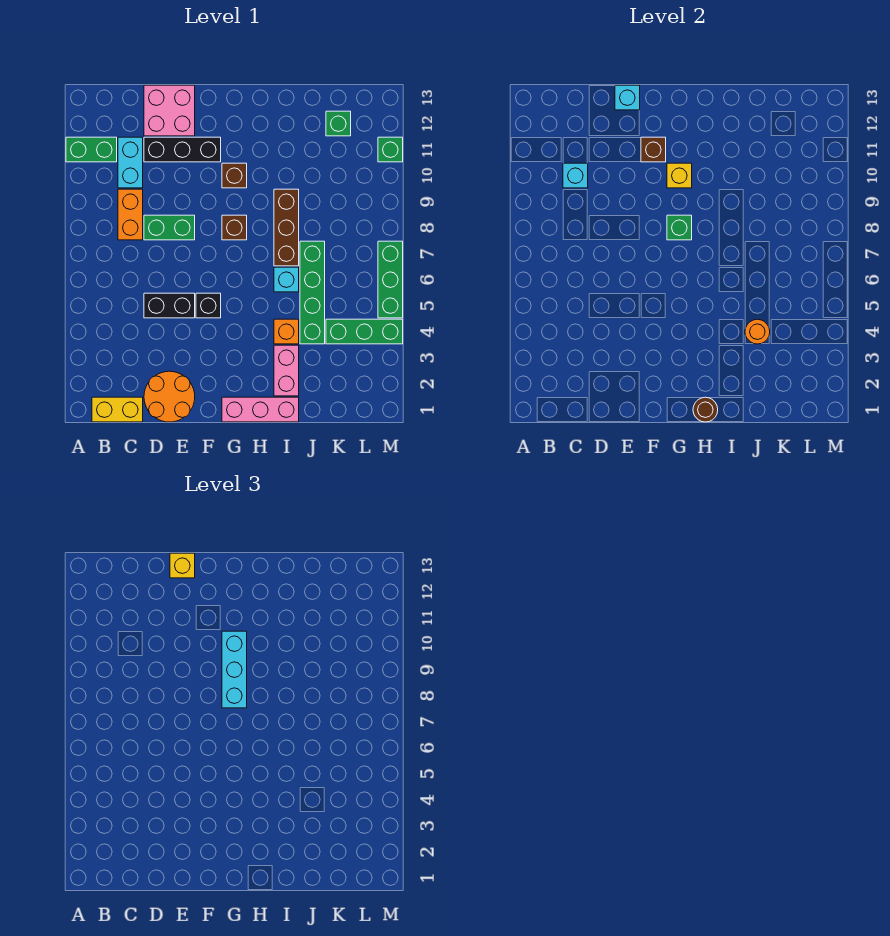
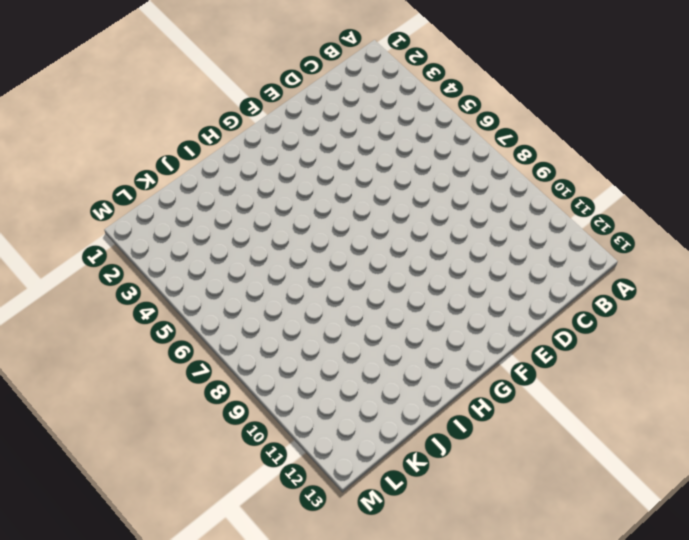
none -> green 1x2 brick [66,137,117,162]
none -> yellow 1x2 brick [92,397,143,422]
none -> orange 1x2 brick [118,189,143,240]
none -> cyan 1x2 brick [118,137,143,188]

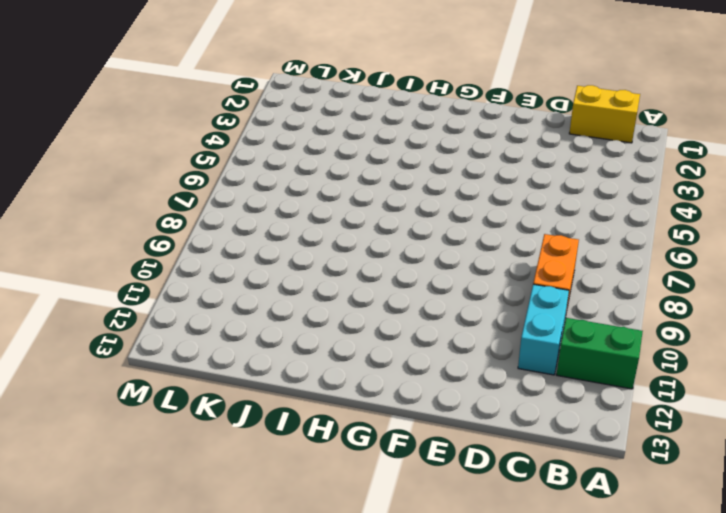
none -> orange 2x2 round brick [144,371,195,422]
none -> black 1x2 brick [144,293,195,318]
none -> green 1x2 brick [144,215,195,240]
none -> black 1x3 brick [144,137,221,162]

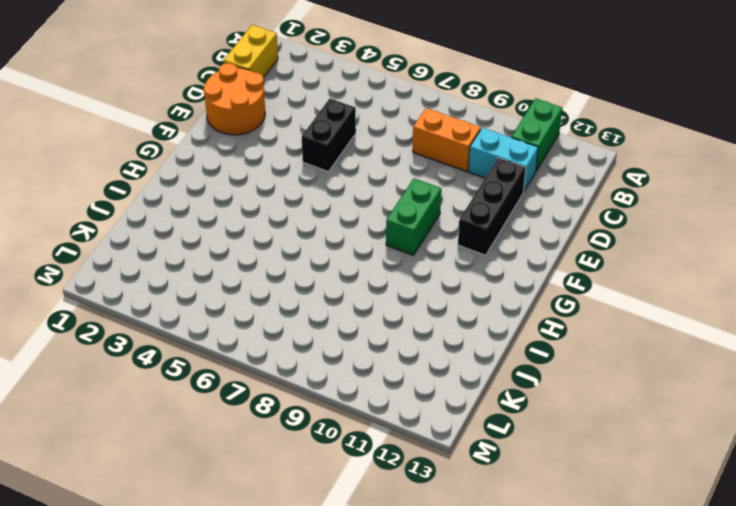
green 1x2 brick [386,178,441,255] -> green 1x2 brick moved to [144,215,195,240]
none -> pink 2x2 brick [144,85,195,136]
none -> black 1x1 brick [196,293,221,318]
none -> pink 1x3 brick [222,397,299,422]
none -> brown 1x1 brick [222,215,247,240]

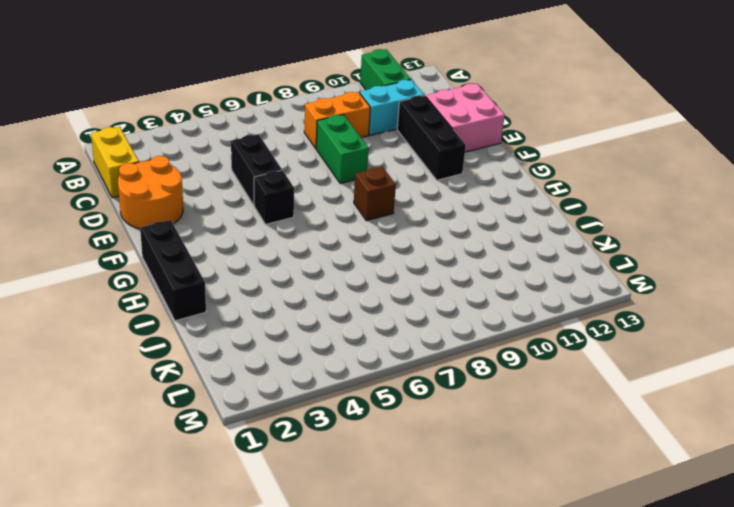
black 1x3 brick [140,220,206,321] -> pink 1x3 brick [222,397,299,422]
none -> brown 1x1 brick [222,163,247,188]
none -> pink 1x2 brick [274,345,299,396]
none -> orange 1x1 brick [274,319,299,344]
none -> cyan 1x1 brick [274,267,299,292]

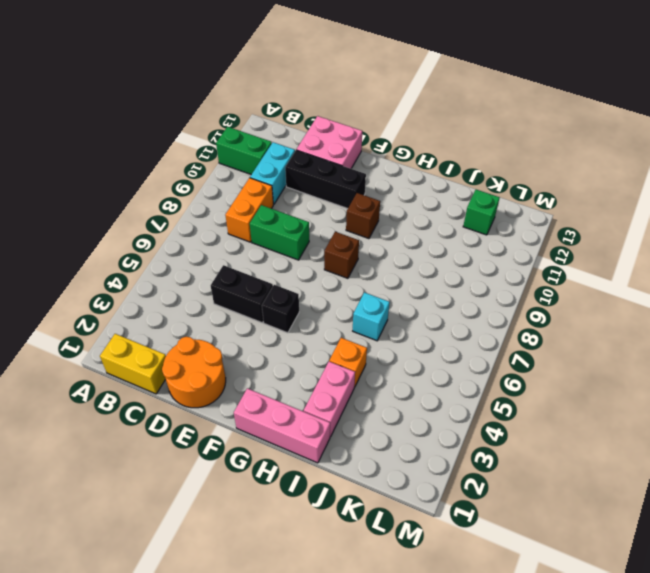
none -> brown 1x3 brick [274,189,299,266]
none -> green 1x4 brick [300,241,325,344]
none -> green 1x3 brick [326,319,403,344]
none -> green 1x3 brick [378,241,403,318]

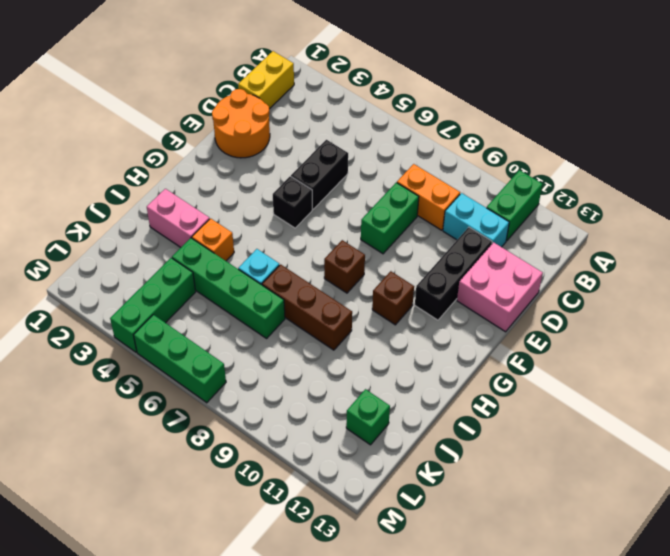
none -> pink 1x3 brick [222,397,299,422]
none -> green 1x1 brick [378,137,403,162]
none -> cyan 1x1 brick [563,163,588,188]
none -> cyan 1x1 brick [615,85,640,110]

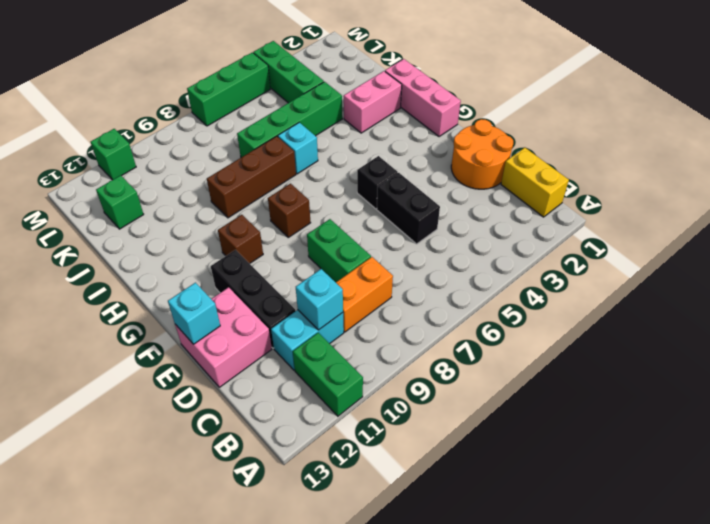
none -> orange 1x1 brick [274,319,299,344]
none -> brown 1x1 brick [641,137,666,162]
none -> green 1x1 brick [667,215,692,240]
none -> yellow 1x1 brick [667,163,692,188]

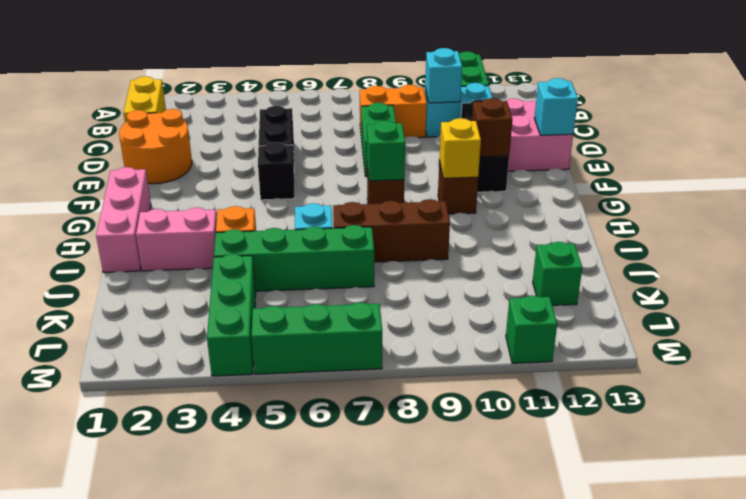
none -> brown 1x1 round brick [693,397,718,422]
none -> orange 1x1 round brick [745,319,770,344]
none -> yellow 1x1 brick [170,553,195,578]
none -> cyan 1x3 brick [222,631,247,708]

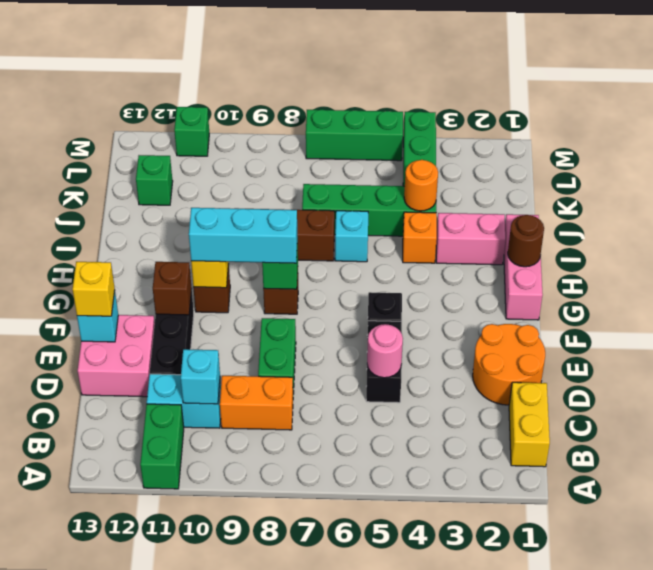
pink 1x1 round brick [367,324,403,378] -> none

